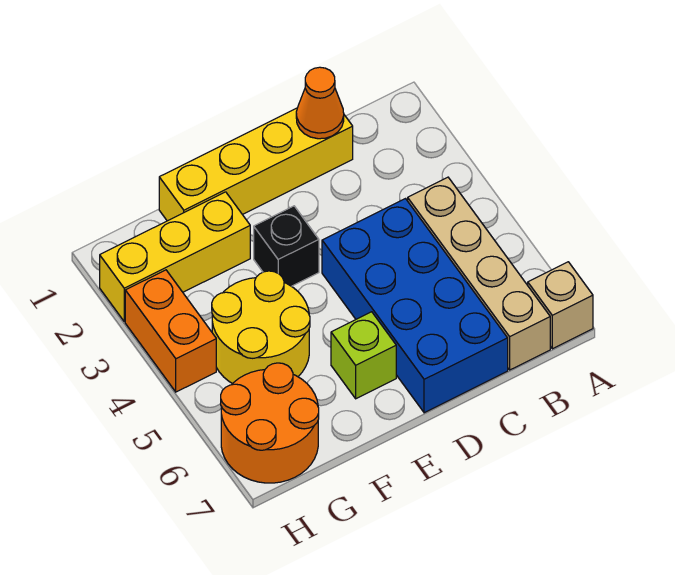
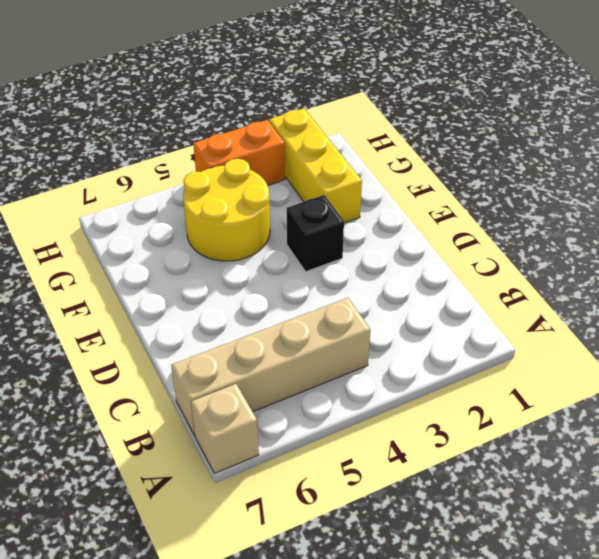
none -> yellow 1x4 brick [159,108,353,221]
none -> blue 2x4 brick [322,199,508,413]

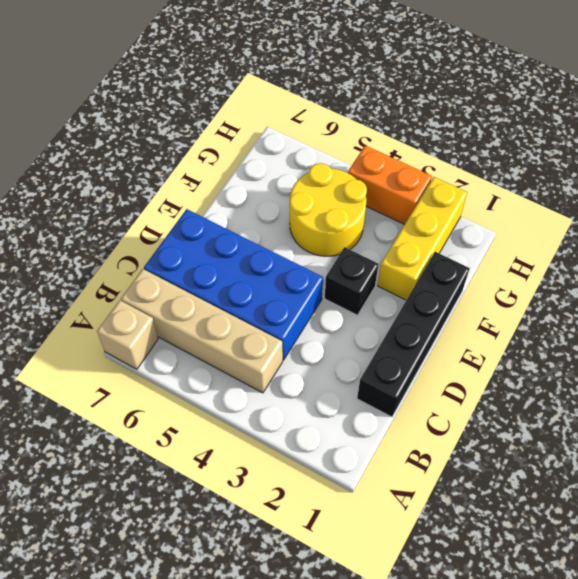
black 1x4 brick [357,252,470,417] -> yellow 1x4 brick [159,108,353,221]
none -> lime 1x1 brick [331,312,396,399]
none -> orange 2x2 round brick [221,363,319,483]

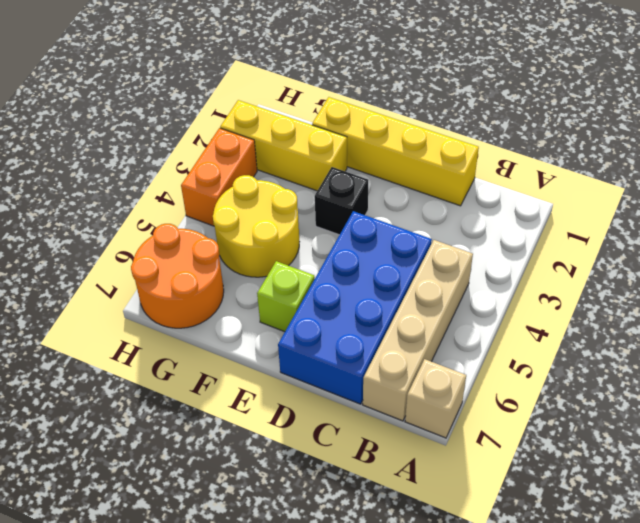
none -> orange 1x1 cone [296,67,344,139]

